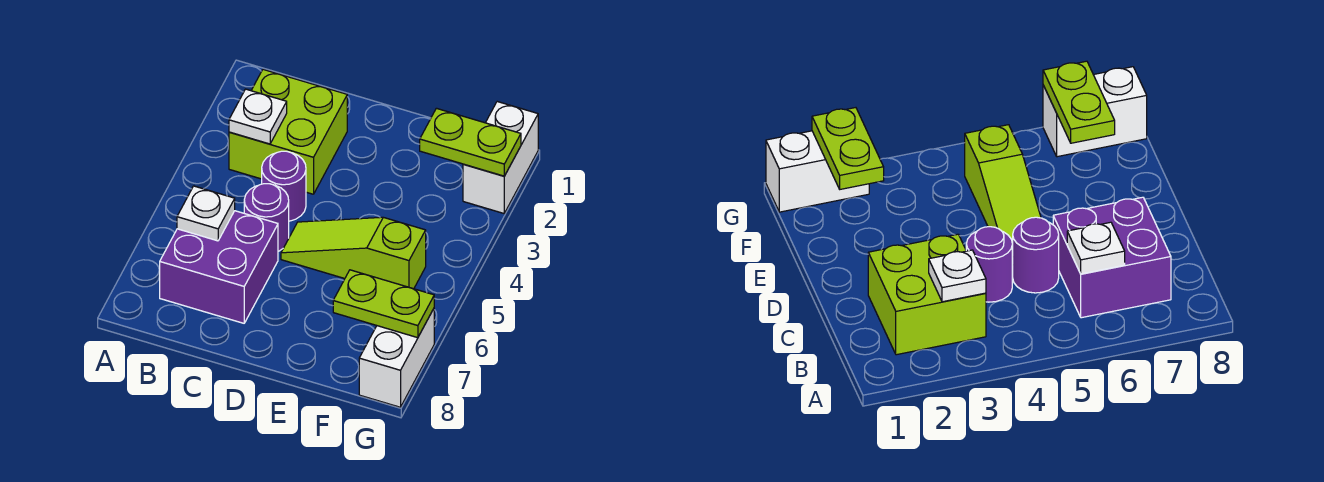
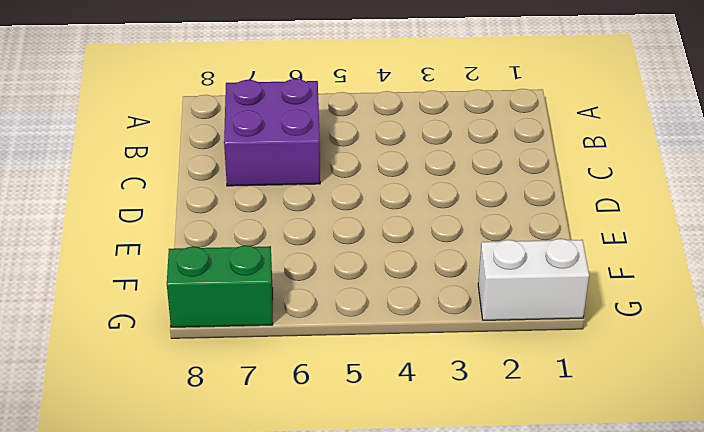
green 1x2 brick [167,246,273,327] -> white 1x2 brick [359,309,434,407]
none -> lime 2x2 brick [229,69,347,194]
none -> purple 1x1 round brick [262,151,306,221]

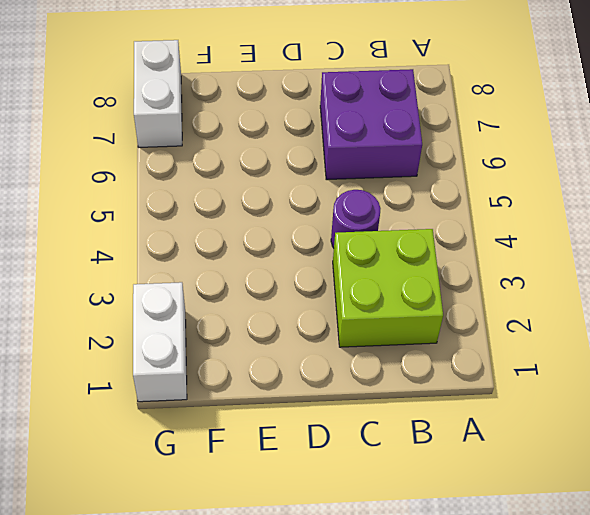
none -> purple 1x1 round brick [244,184,289,252]
none -> lime 1x3 slope [281,217,426,289]

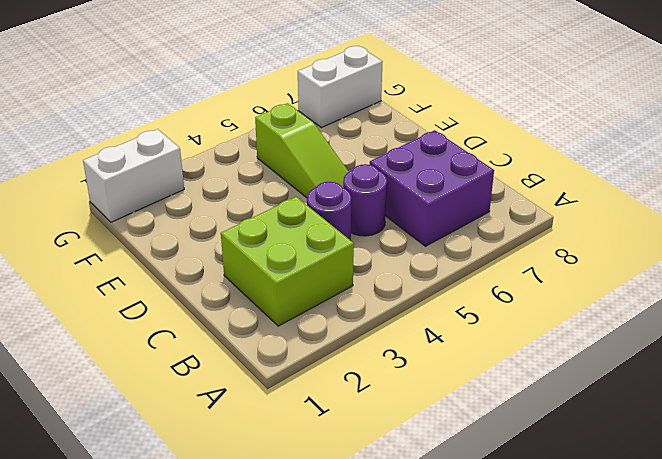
none -> white 1x1 plate [229,89,287,144]
none -> white 1x1 plate [177,186,235,241]

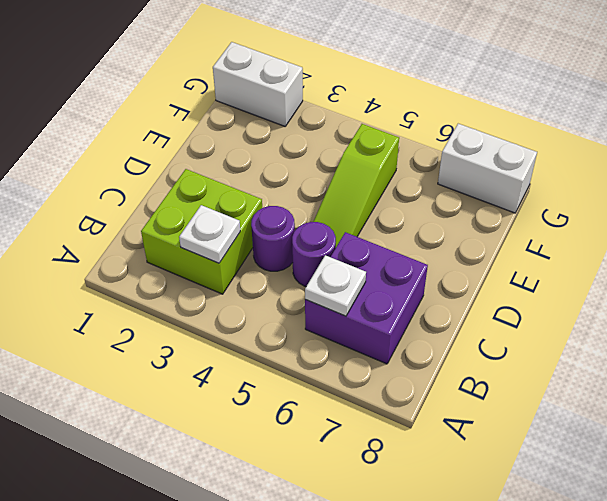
none -> lime 1x2 plate [420,108,521,176]
none -> lime 1x2 plate [333,270,434,338]

